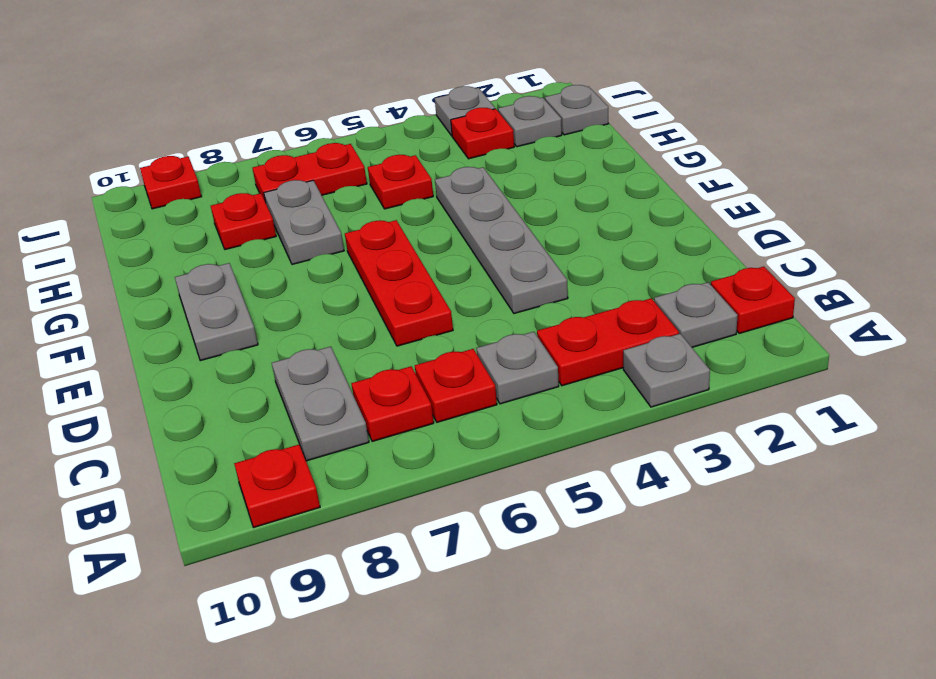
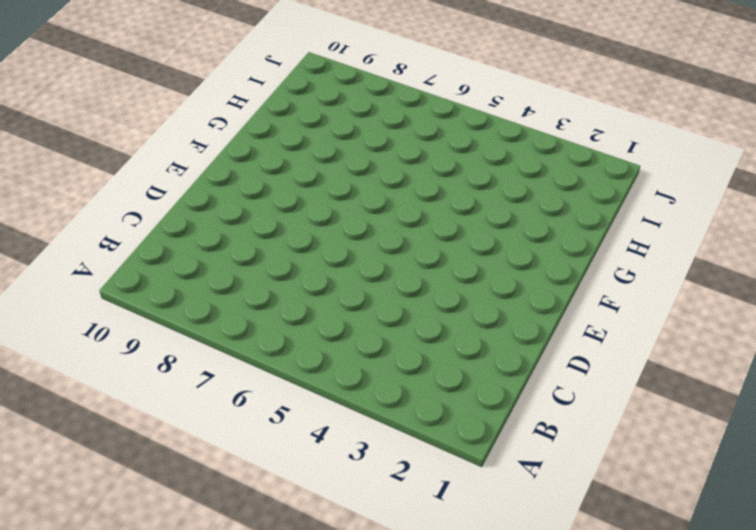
none -> grey 1x1 plate [623,334,710,407]
none -> red 1x1 plate [234,444,320,528]
none -> red 1x1 plate [711,267,795,334]

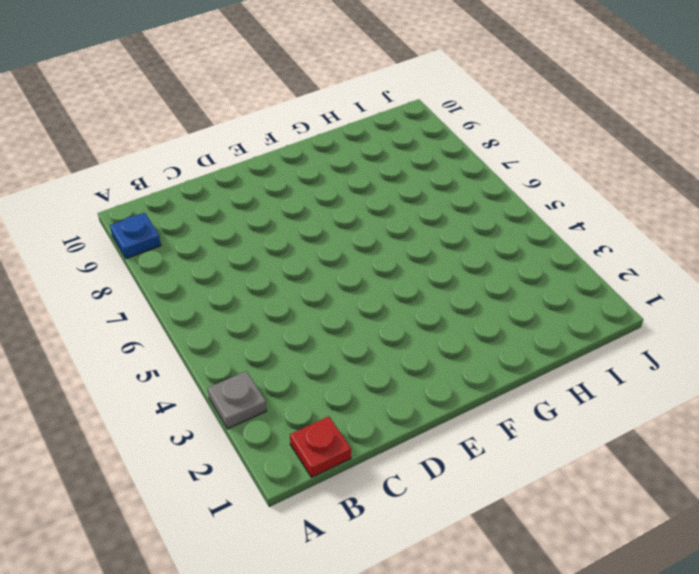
blue 1x1 plate [110,213,161,259] -> red 1x1 plate [234,444,320,528]
none -> grey 1x1 plate [654,282,738,347]
none -> red 1x2 plate [537,298,679,386]
none -> grey 1x1 plate [476,332,559,404]

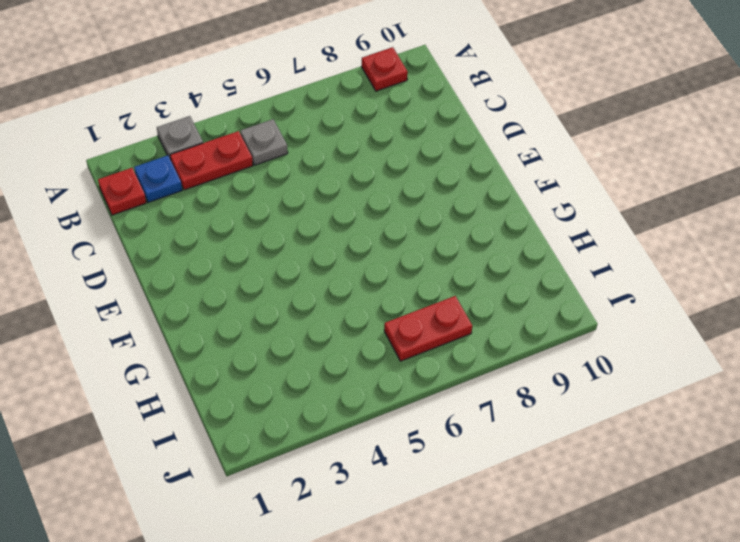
blue 1x1 plate [134,155,182,203] -> grey 1x1 plate [654,282,738,347]
none -> red 1x1 plate [415,349,497,422]
none -> red 1x1 plate [351,366,434,442]
none -> grey 1x2 plate [272,347,369,461]

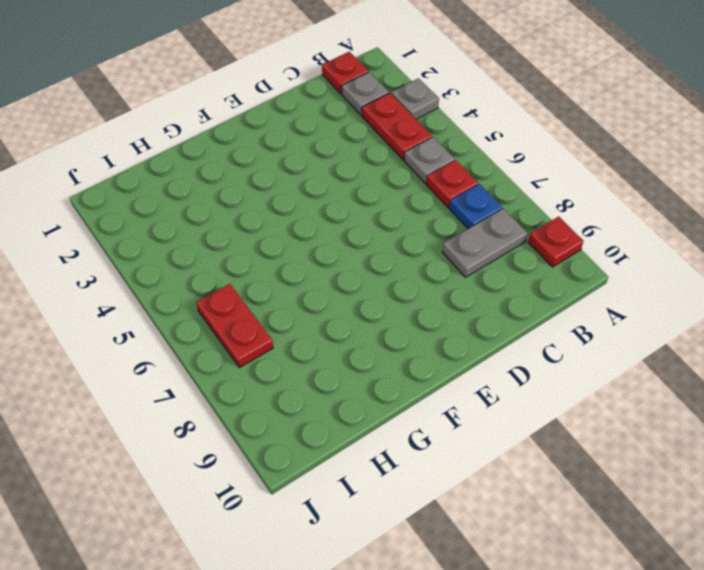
blue 1x1 plate [449,184,502,229] -> red 1x1 plate [351,366,434,442]
none -> grey 1x4 plate [435,167,568,314]
none -> red 1x3 plate [345,220,453,346]
none -> grey 1x2 plate [175,263,258,361]

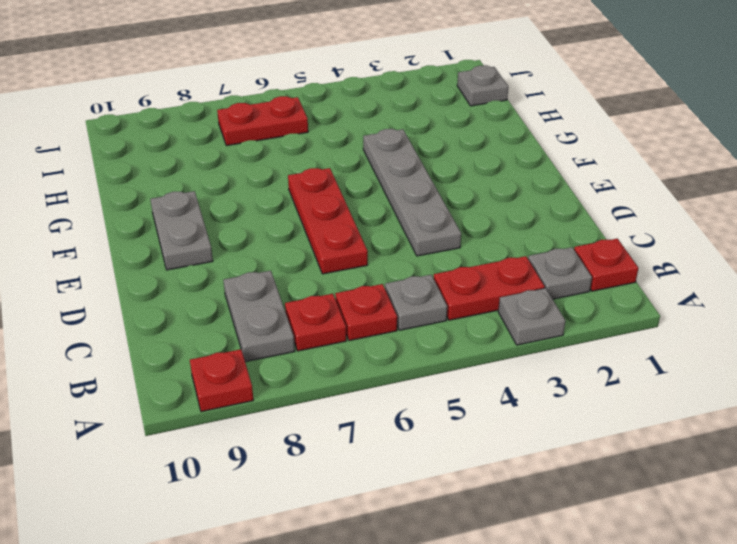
none -> grey 1x2 plate [264,180,344,265]
none -> red 1x1 plate [368,155,433,209]
none -> red 1x1 plate [211,193,276,250]

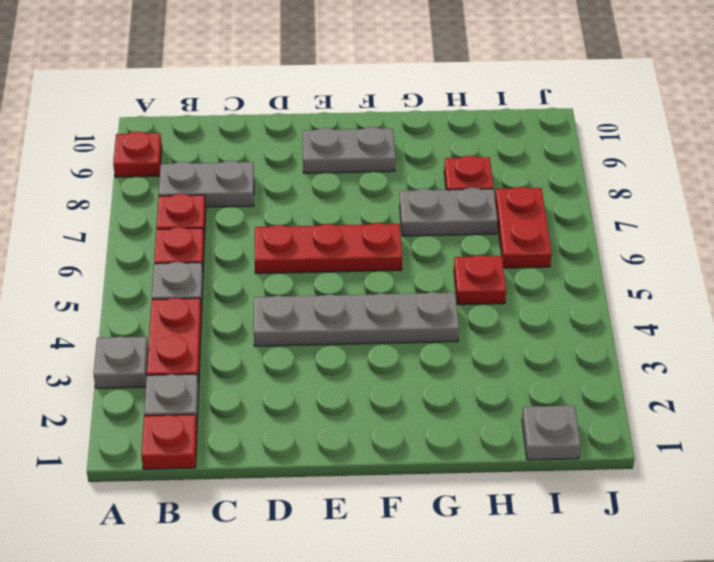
none -> grey 1x1 plate [498,96,562,147]
none -> red 1x1 plate [451,108,514,159]
none -> grey 1x1 plate [435,86,495,136]

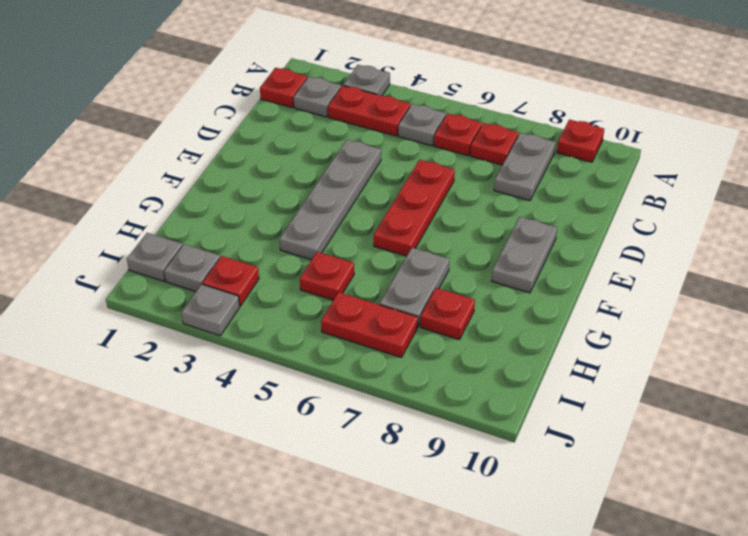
none -> red 1x1 plate [140,156,202,209]

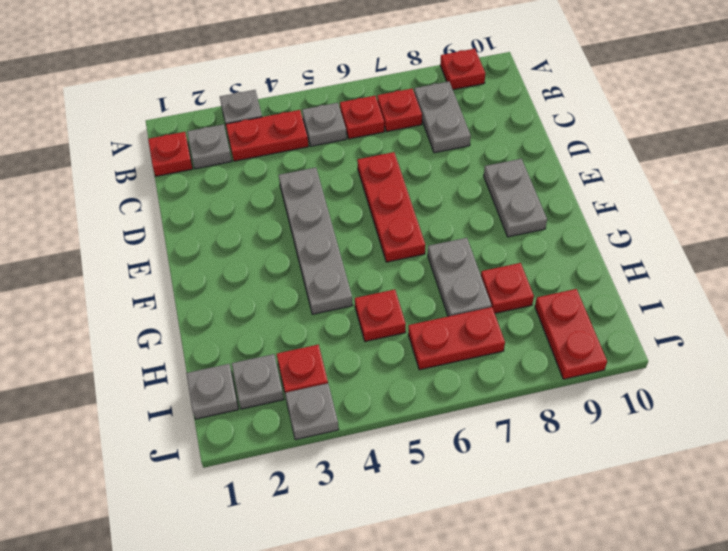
red 1x2 plate [535,289,607,379] -> red 1x1 plate [140,156,202,209]

